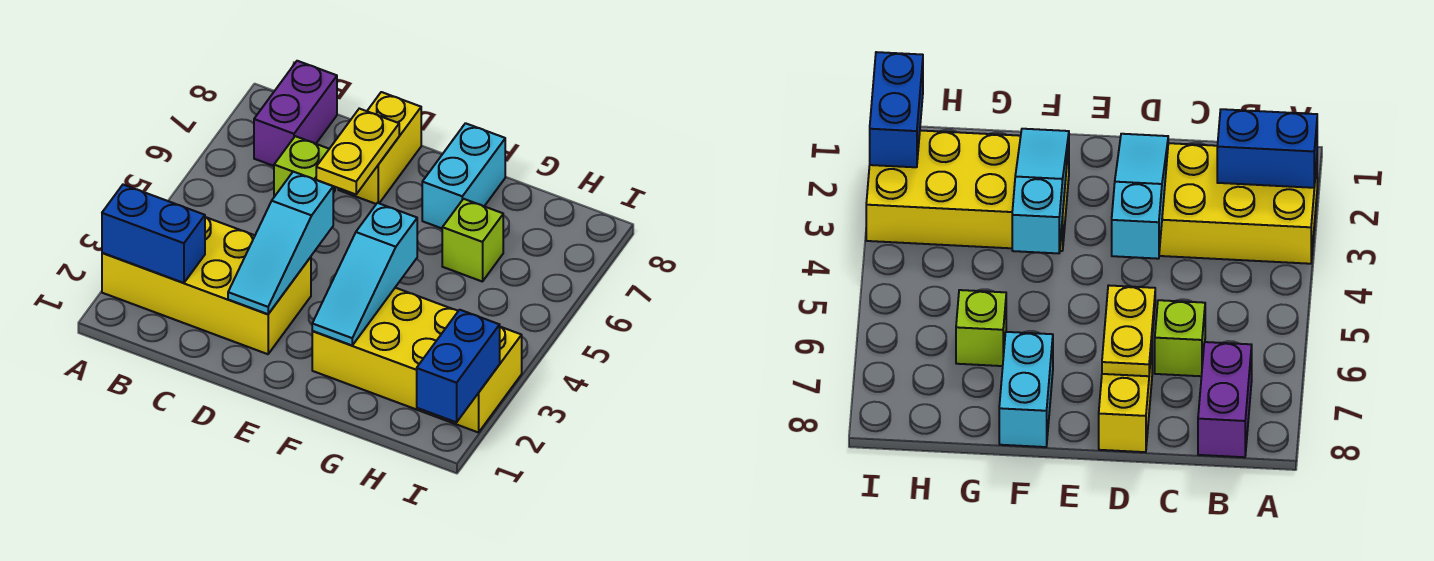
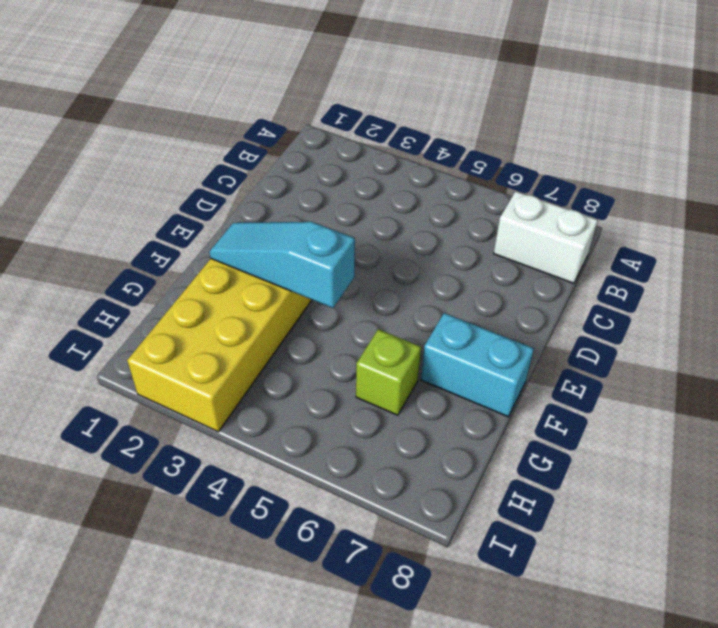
white 1x2 brick [494,191,598,283] -> purple 1x2 brick [254,61,337,166]
none -> yellow 2x4 brick [102,217,311,354]
none -> lime 1x1 brick [274,136,335,197]
none -> yellow 1x2 brick [338,92,421,204]

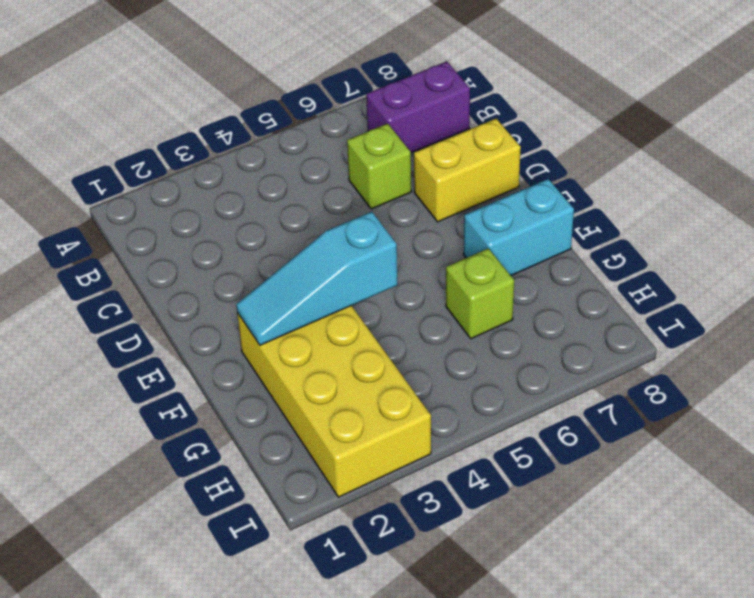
none -> yellow 2x4 brick [102,217,311,354]
none -> blue 1x2 brick [102,185,205,283]
none -> cyan 1x3 slope [228,172,333,314]

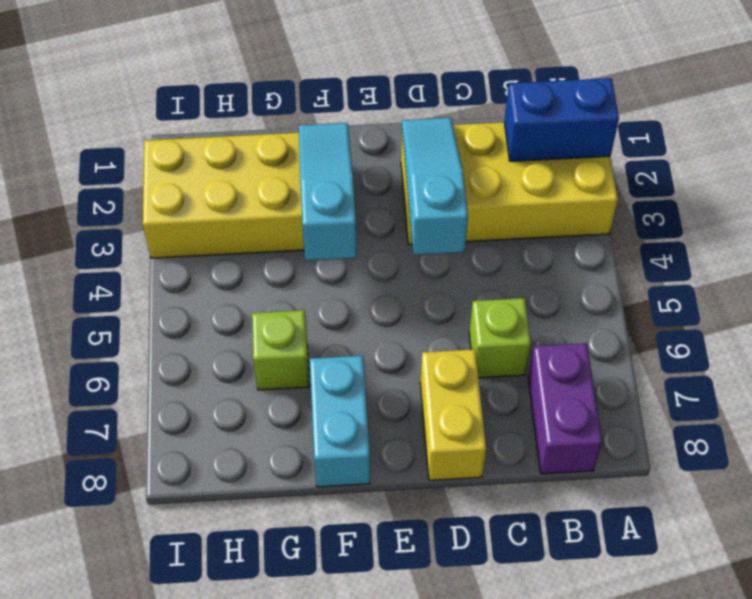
none -> yellow 1x2 plate [316,109,399,194]
none -> blue 1x2 brick [417,310,500,422]

